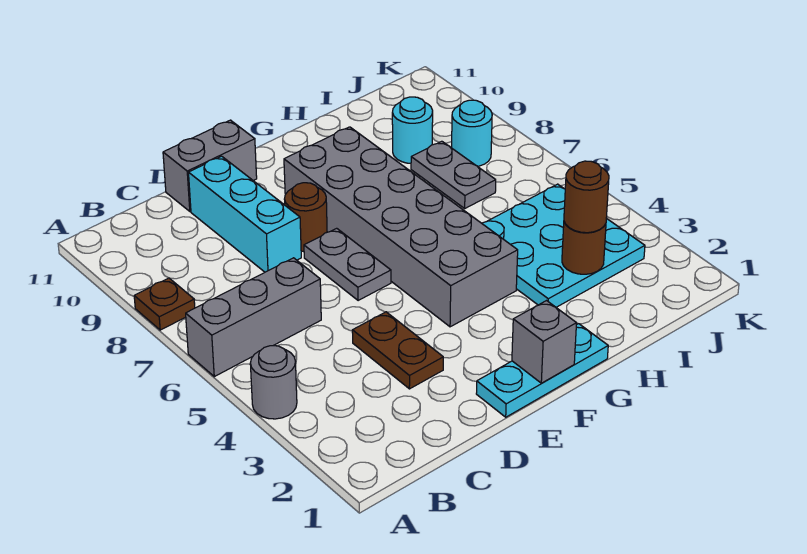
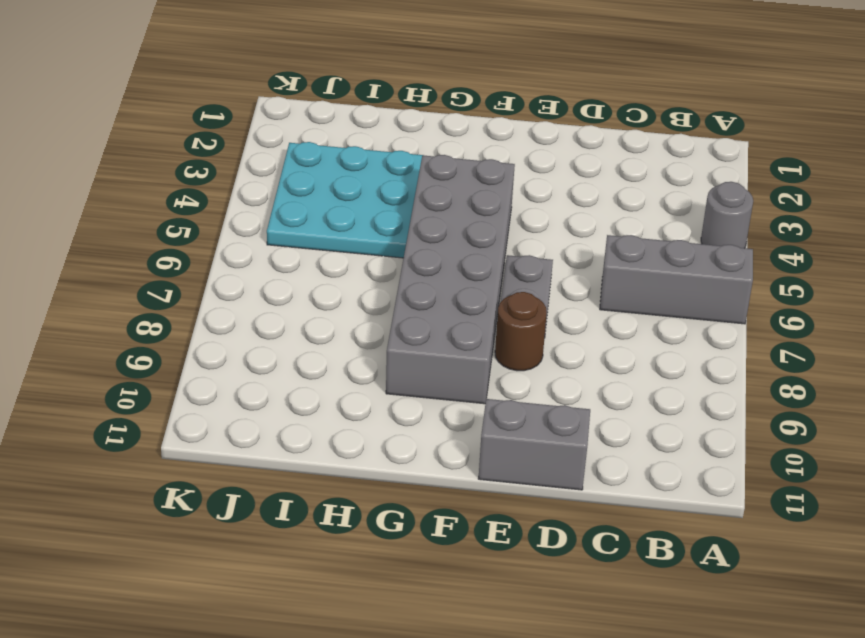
none -> brown 1x1 plate [134,278,195,330]
none -> brown 1x2 plate [352,312,443,389]
none -> cyan 1x3 brick [188,156,301,272]

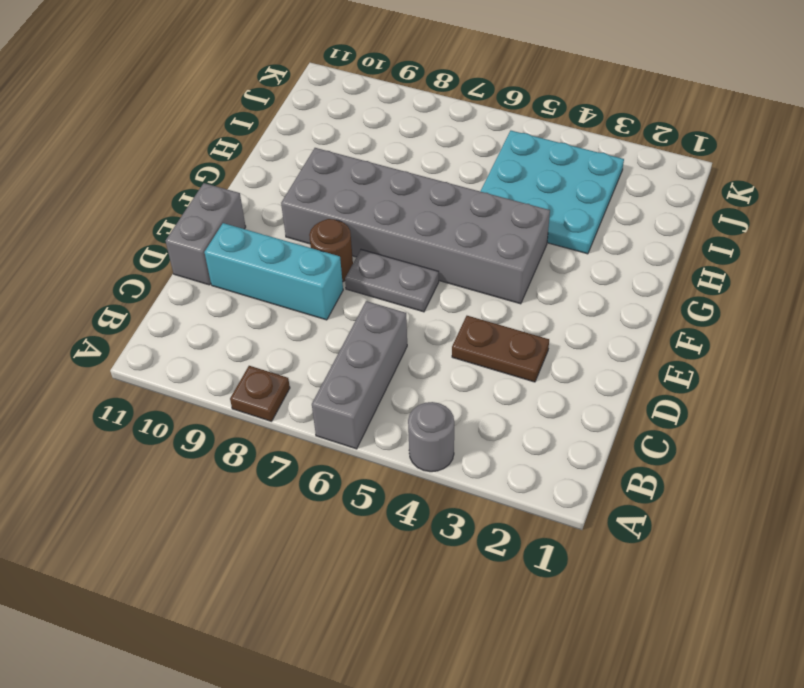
none -> cyan 1x3 plate [476,324,608,417]
none -> grey 1x2 plate [411,141,496,208]
none -> cyan 1x1 round brick [392,97,433,163]

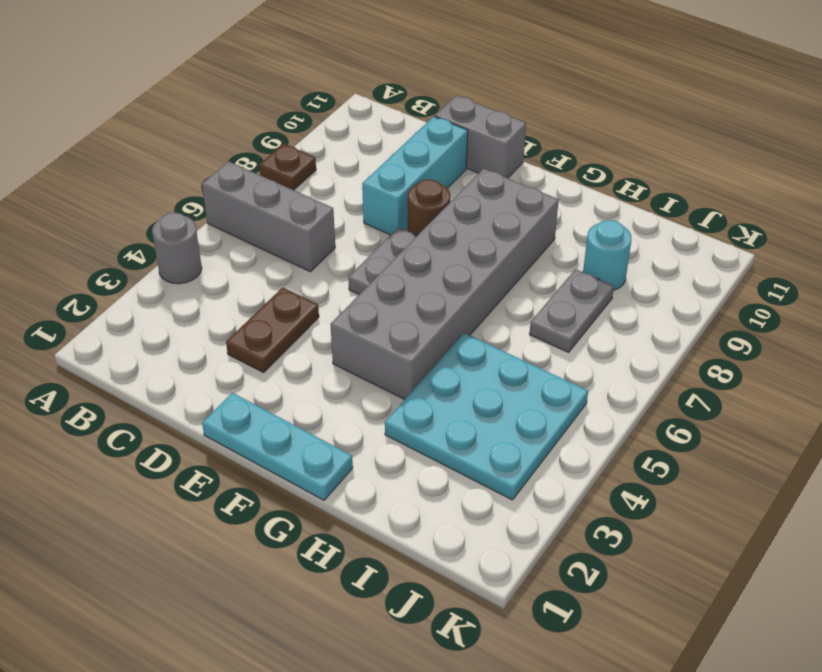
none -> cyan 1x1 round brick [452,100,492,166]
none -> grey 1x1 brick [512,301,577,383]
none -> brown 1x1 round brick [562,222,606,274]

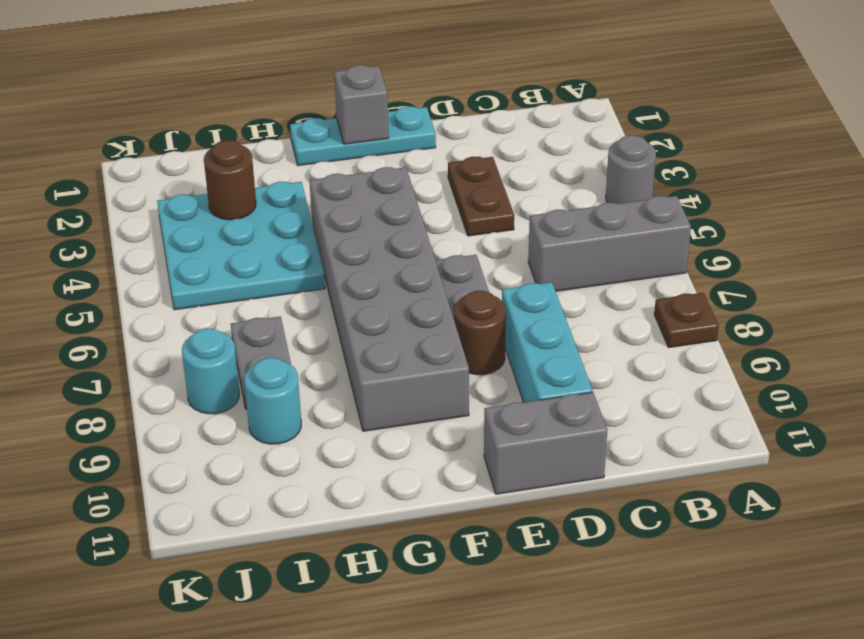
none -> brown 1x1 round brick [564,161,609,233]

